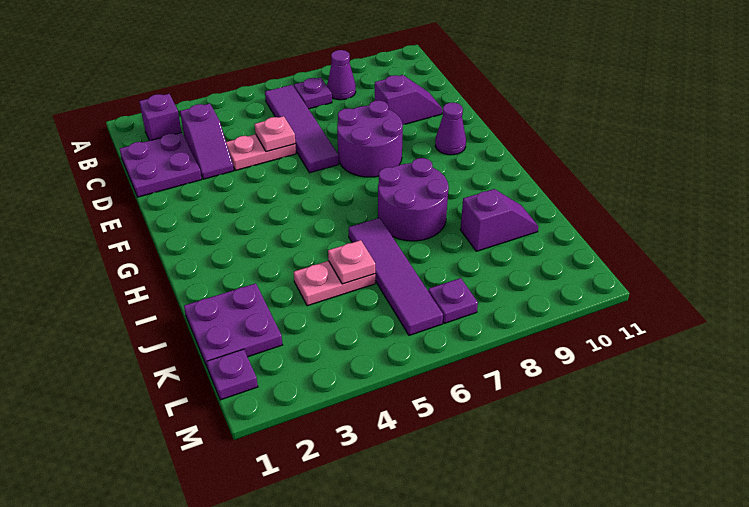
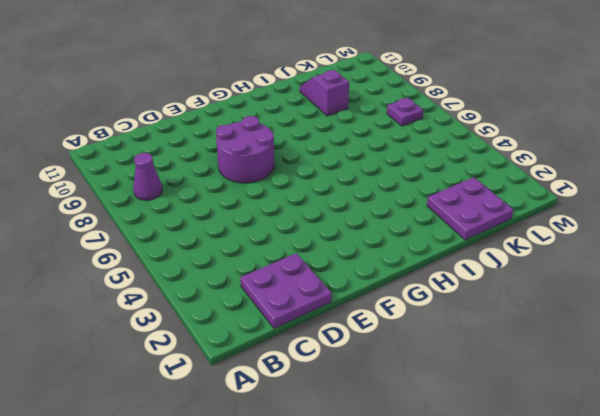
none -> purple 1x1 brick [139,94,182,141]
none -> purple 1x4 tile [265,85,339,173]
none -> purple 1x1 plate [294,78,332,109]

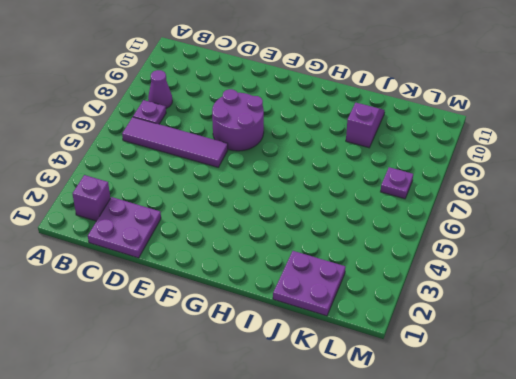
none -> purple 1x2 slope [180,103,234,179]
none -> pink 1x2 plate [226,134,296,170]
none -> purple 1x2 slope [375,75,442,125]

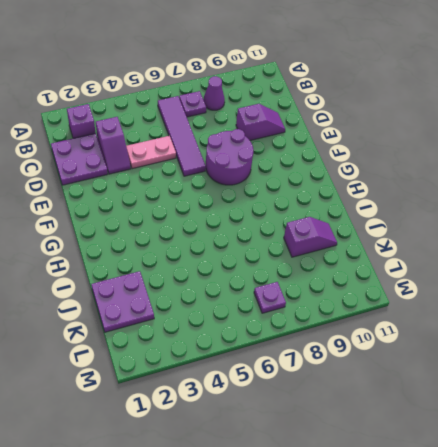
none -> purple 1x1 cone [435,102,466,155]
none -> purple 2x2 round brick [378,158,449,241]
none -> purple 1x4 tile [349,218,443,335]

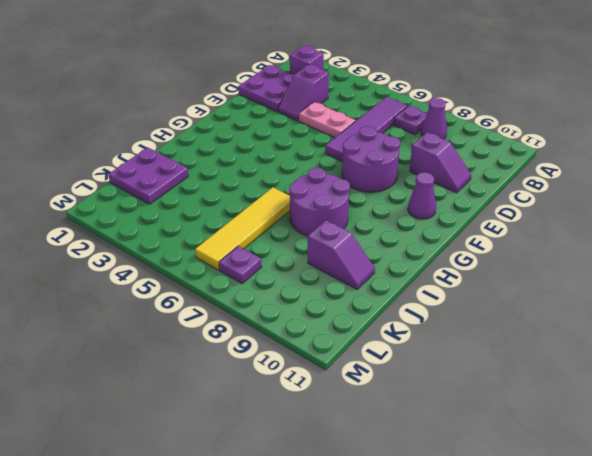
yellow 1x4 tile [195,187,290,270] -> purple 1x4 tile [349,218,443,335]
none -> pink 1x2 plate [294,261,375,306]
none -> purple 1x1 plate [207,349,258,400]
none -> pink 1x1 plate [255,116,295,152]

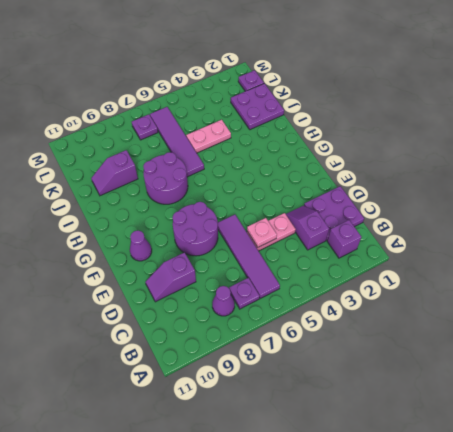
none -> pink 1x1 plate [328,240,375,284]

